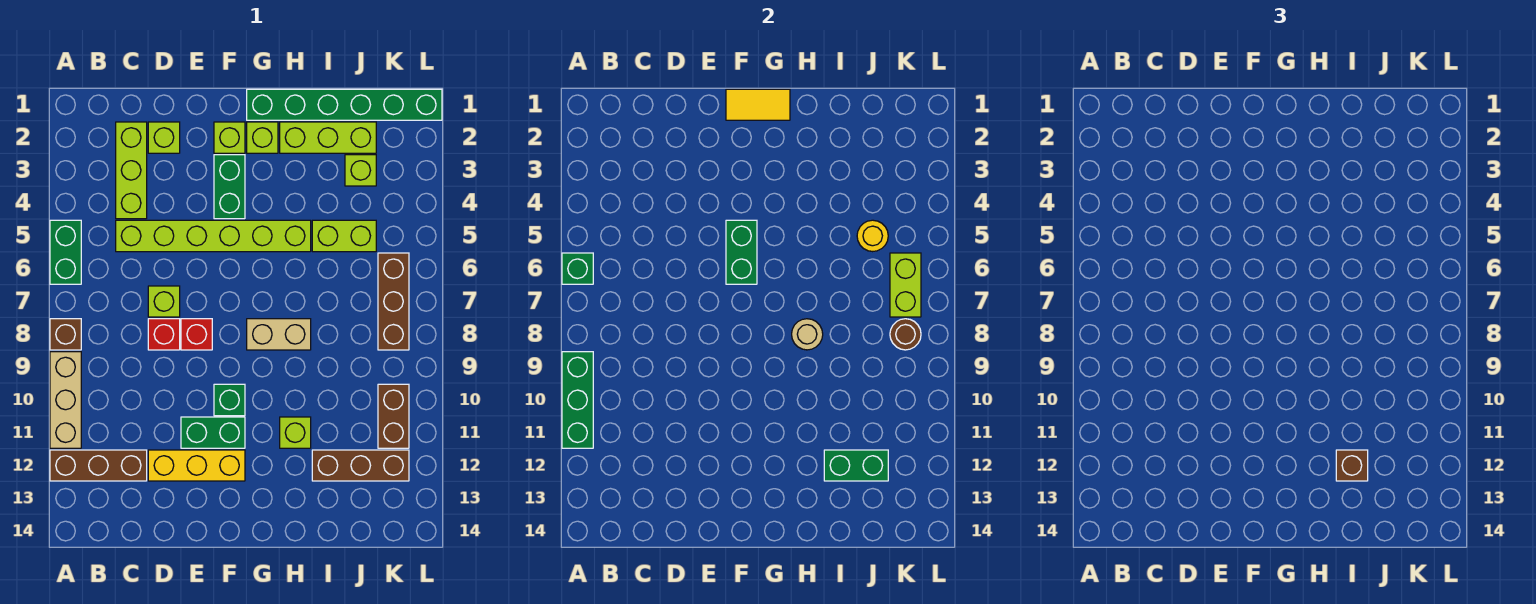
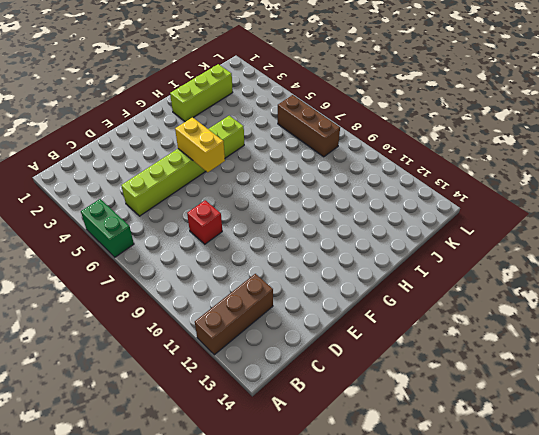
yellow 1x2 brick [175,117,225,172] -> green 1x2 brick [726,220,757,284]
none -> brown 1x1 brick [50,319,81,350]
none -> tan 1x3 brick [50,352,81,448]
none -> lime 1x3 brick [116,122,147,219]
none -> lime 1x1 brick [148,122,180,153]

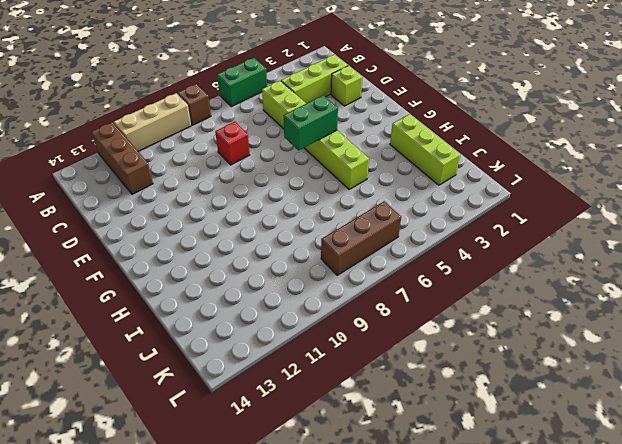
none -> lime 1x1 brick [148,286,180,317]
none -> yellow 1x3 brick [148,450,245,481]
none -> red 1x1 brick [181,319,212,350]
none -> green 1x2 brick [181,417,245,448]

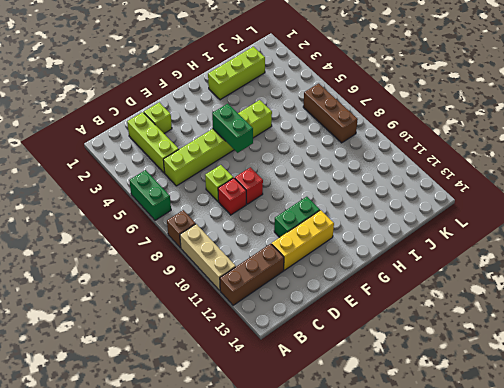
none -> lime 1x1 brick [214,122,245,153]
none -> green 1x2 brick [214,155,245,219]
none -> green 1x1 brick [214,384,245,416]
none -> green 1x6 brick [247,89,442,120]

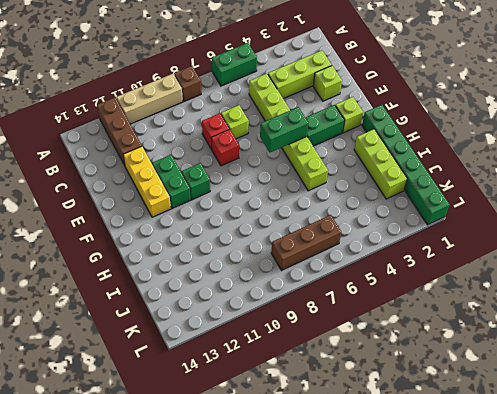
none -> lime 1x1 brick [247,122,278,153]
none -> tan 1x2 brick [247,319,311,350]
none -> lime 1x1 brick [280,417,311,448]
none -> lime 1x2 brick [312,220,376,252]

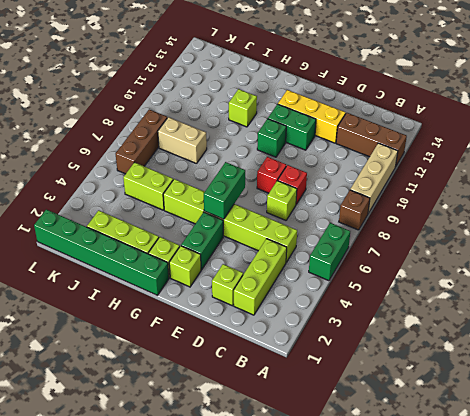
tan 1x2 brick [158,117,207,164] -> tan 1x2 brick moved to [247,319,311,350]
none -> brown 1x3 brick [312,450,409,481]
none -> lime 1x1 brick [345,155,376,186]
none -> brown 1x2 brick [378,384,409,448]
none -> green 1x1 brick [562,253,593,284]

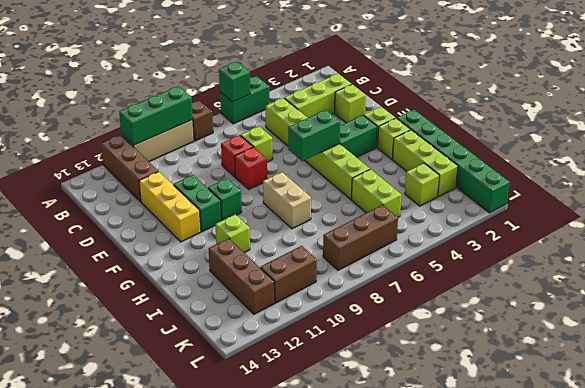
none -> yellow 1x2 tile [726,89,790,120]
none -> tan 1x1 round brick [792,319,823,350]
none -> green 1x2 brick [824,450,888,481]
none -> yellow 1x1 round brick [857,220,888,252]

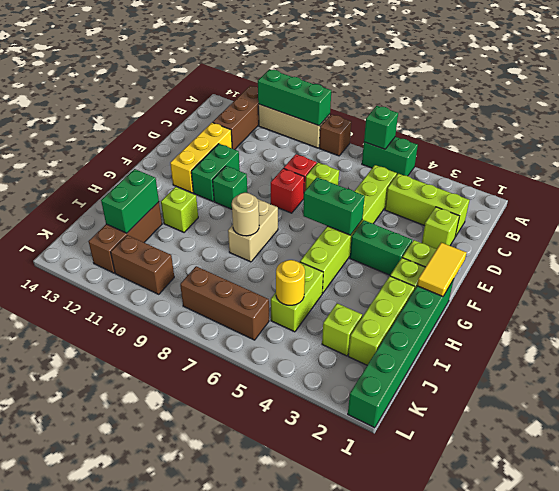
none -> lime 1x2 brick [890,253,921,317]
none -> brown 1x1 round brick [890,319,921,350]
none -> brown 1x1 brick [1336,450,1368,481]

